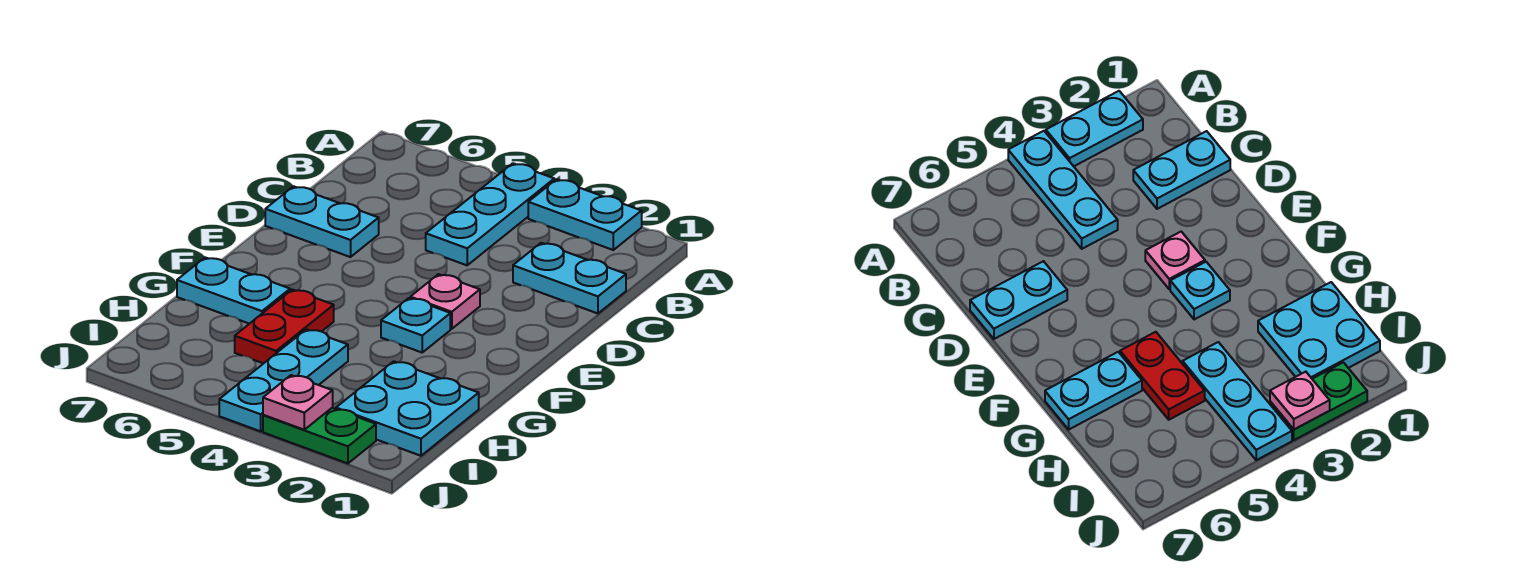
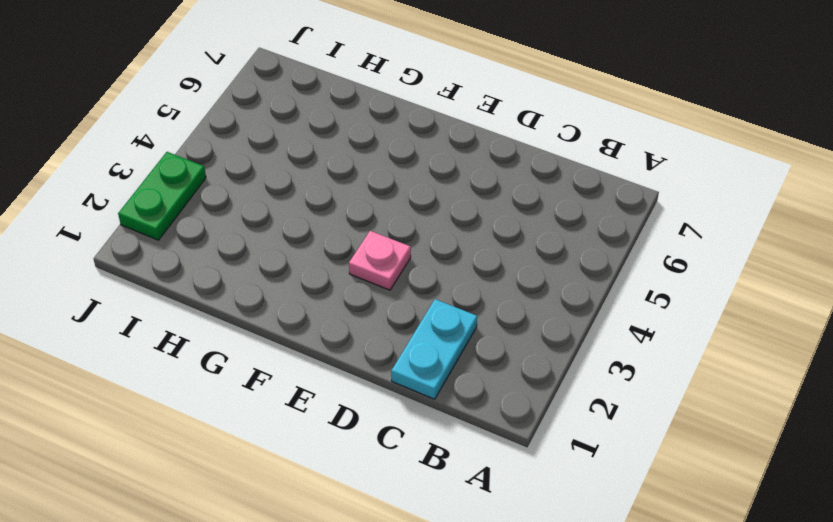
none -> cyan 1x2 plate [528,179,642,250]
none -> cyan 1x3 plate [426,163,554,265]
none -> cyan 1x2 plate [265,186,379,257]

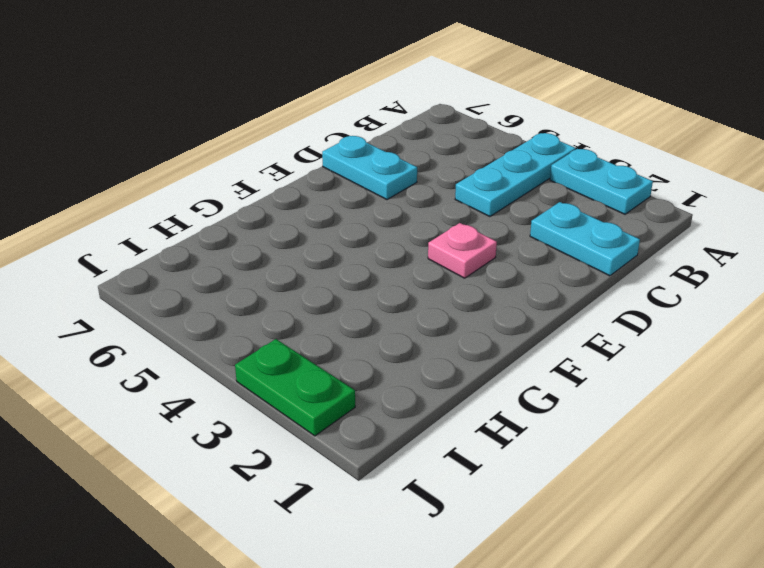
none -> cyan 1x1 plate [381,298,450,352]
none -> red 1x2 plate [235,290,334,363]
none -> cyan 1x2 plate [177,258,290,324]

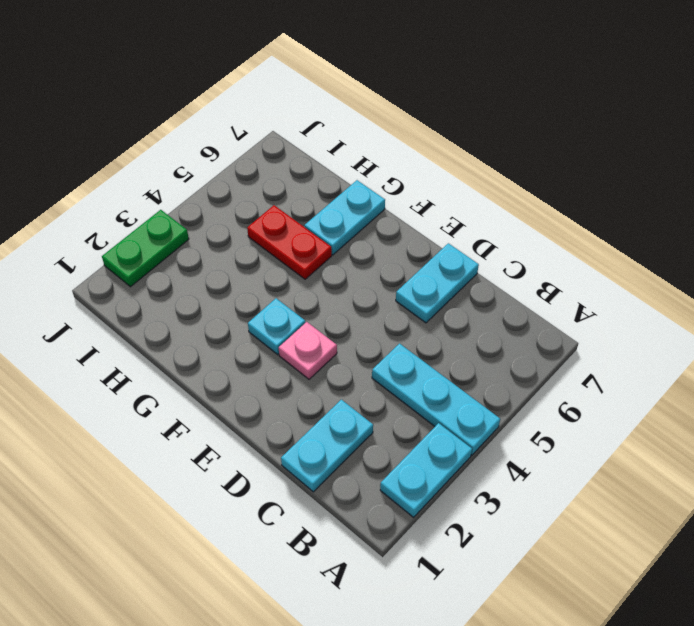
none -> cyan 2x2 plate [336,361,479,456]
none -> cyan 1x3 plate [219,329,348,431]
none -> pink 1x1 plate [263,375,333,430]

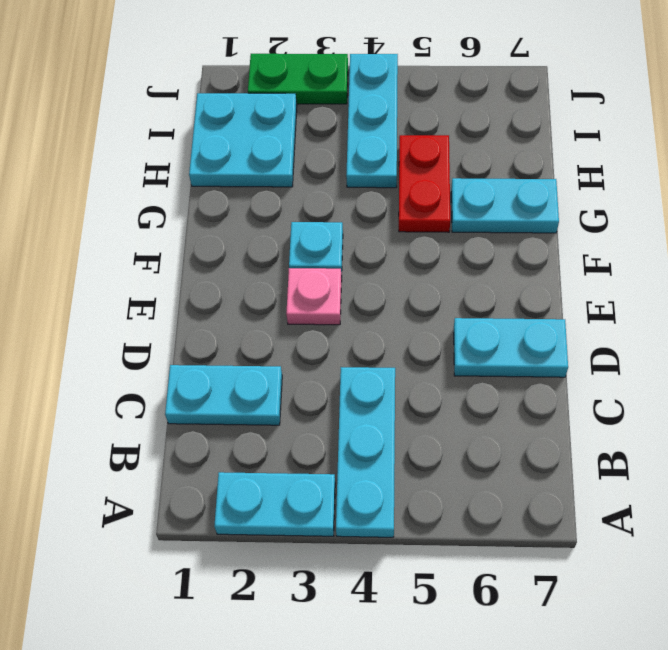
none -> pink 1x1 plate [263,375,333,430]

